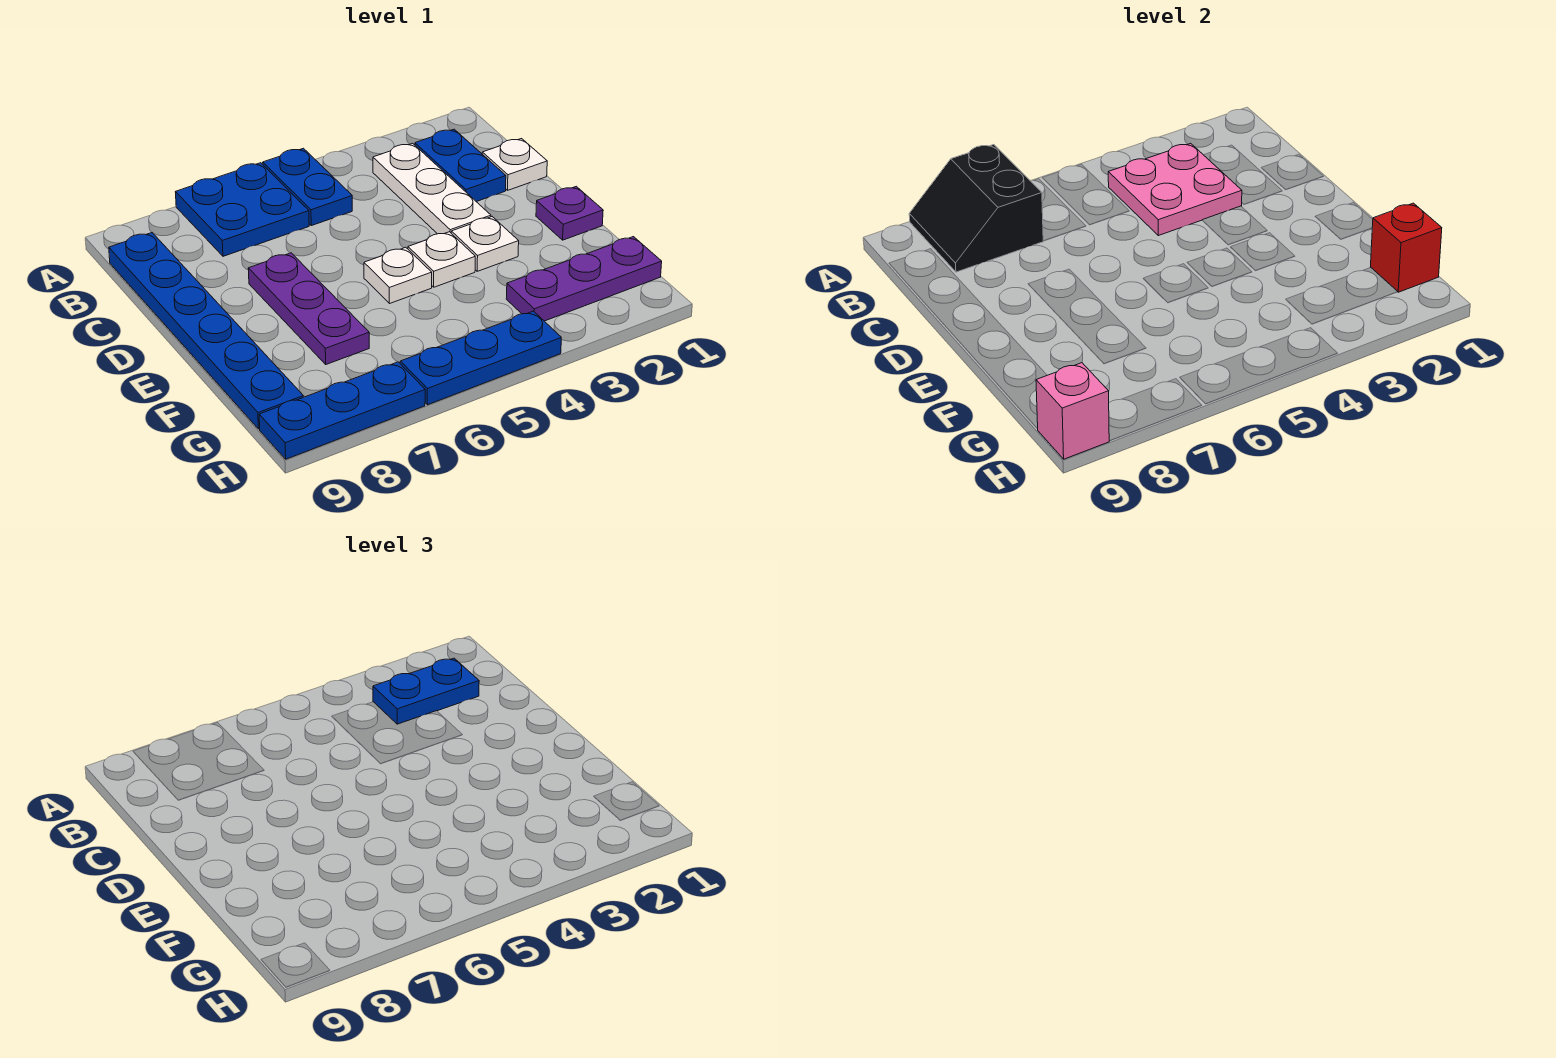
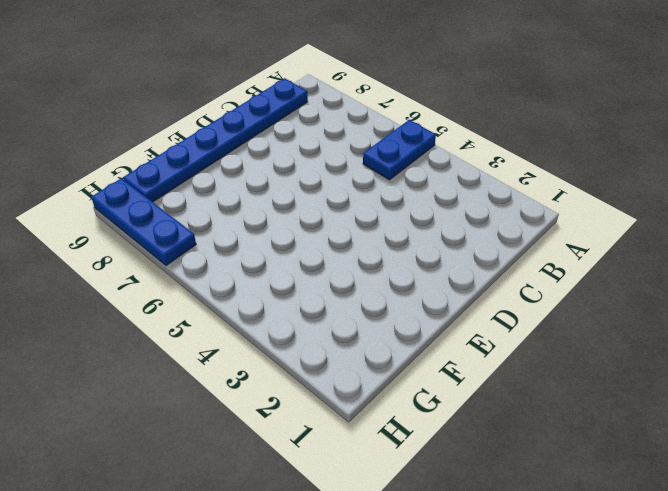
none -> blue 2x2 plate [176,163,309,256]
none -> blue 1x2 plate [415,129,506,202]
none -> white 1x3 plate [373,143,491,234]

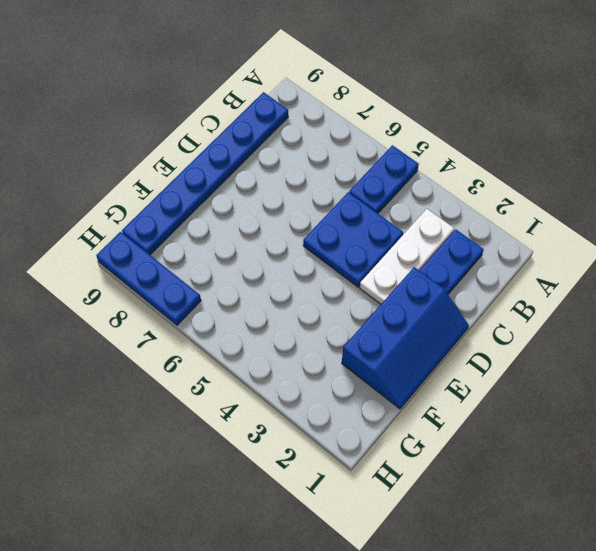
blue 2x2 plate [303,192,403,287] -> blue 2x2 plate moved to [176,163,309,256]
blue 2x3 slope [342,267,469,409] -> purple 1x1 plate [536,186,603,240]
none -> white 1x1 plate [482,139,547,190]
none -> purple 1x3 plate [248,253,369,364]
none -> white 1x1 plate [451,217,519,271]

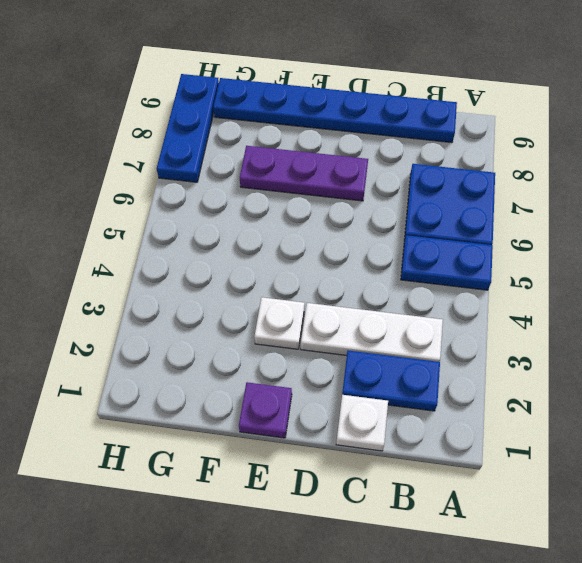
none -> white 1x1 plate [408,232,475,287]
none -> white 1x1 plate [364,247,432,304]
none -> purple 1x3 plate [506,237,662,321]

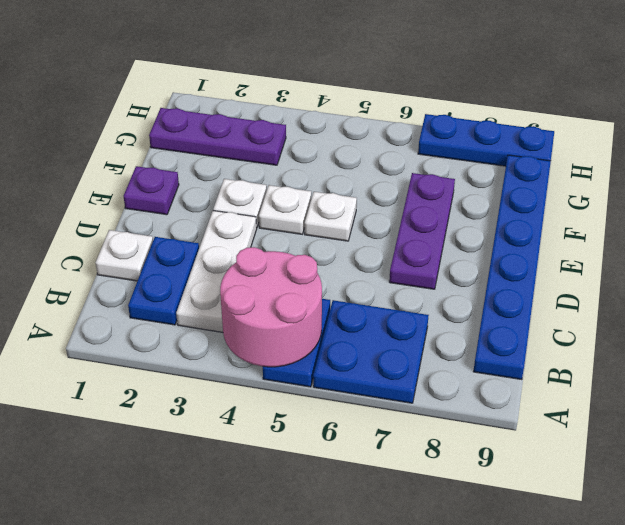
pink 2x2 round brick [220,247,322,367] -> pink 2x2 plate [1108,143,1242,236]
none -> blue 1x3 plate [400,311,561,405]
none -> black 2x2 slope [909,145,1043,272]
none -> red 1x1 brick [1371,203,1442,292]

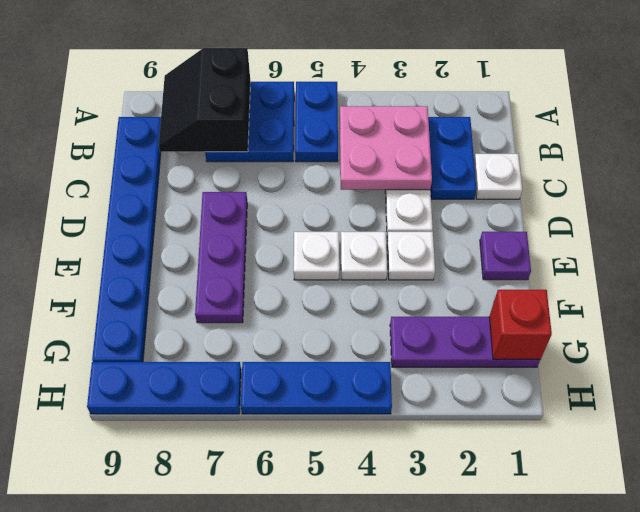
none -> pink 1x1 brick [1036,363,1109,459]
none -> blue 1x2 plate [373,658,479,724]

